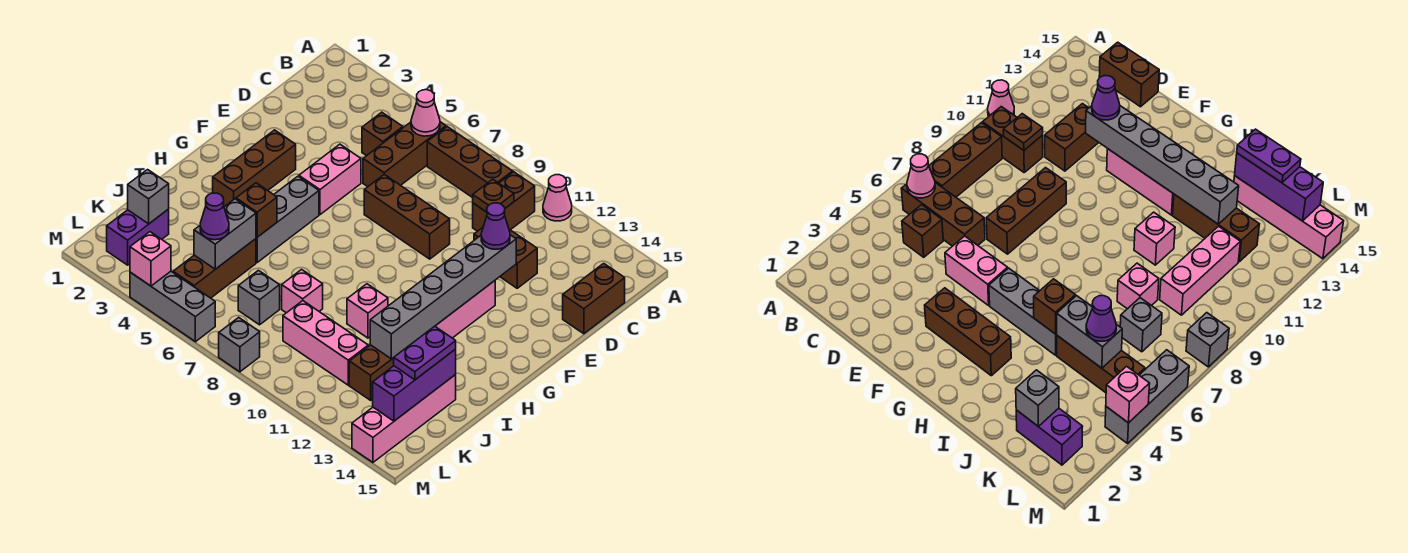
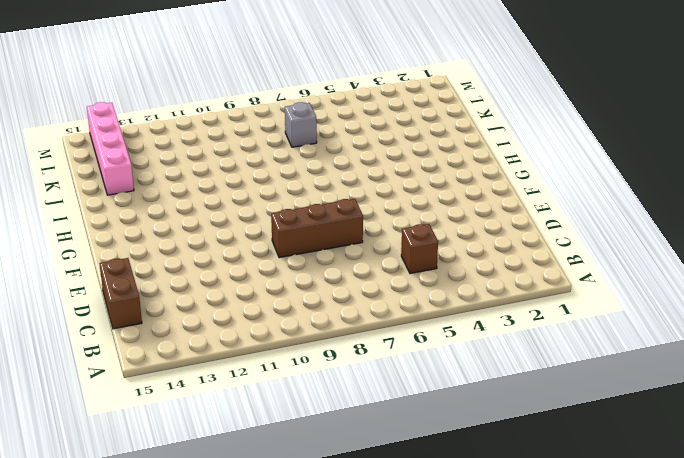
none -> pink 1x1 cone [543,175,572,221]
none -> brown 1x3 brick [363,122,446,187]
none -> brown 1x3 brick [427,127,513,198]
none -> brown 1x2 brick [473,172,535,231]

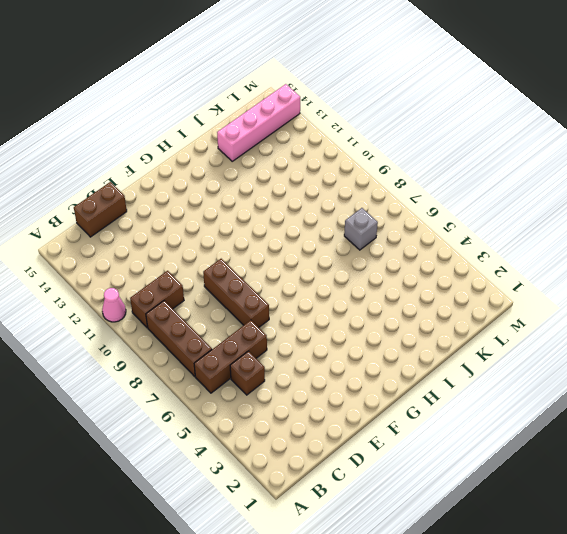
none -> brown 1x2 brick [474,227,537,288]
none -> pink 1x2 brick [299,144,361,215]
none -> brown 1x3 brick [213,130,296,207]
none -> pink 1x3 brick [435,281,495,338]

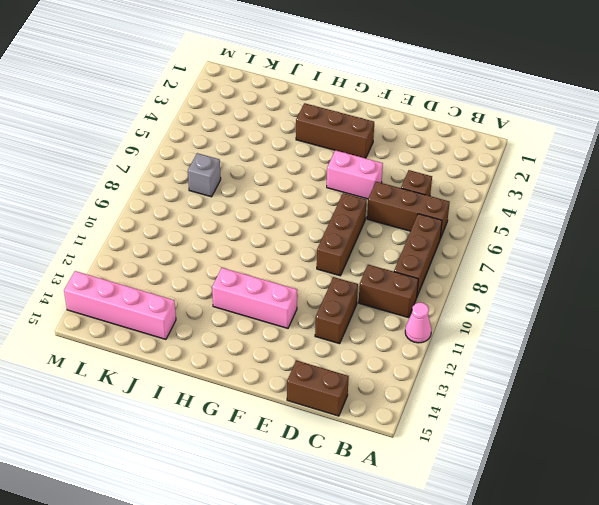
none -> grey 1x3 brick [256,176,319,262]
none -> pink 1x1 brick [347,284,388,338]
none -> brown 1x3 brick [349,345,394,400]
none -> brown 1x3 brick [173,239,256,298]

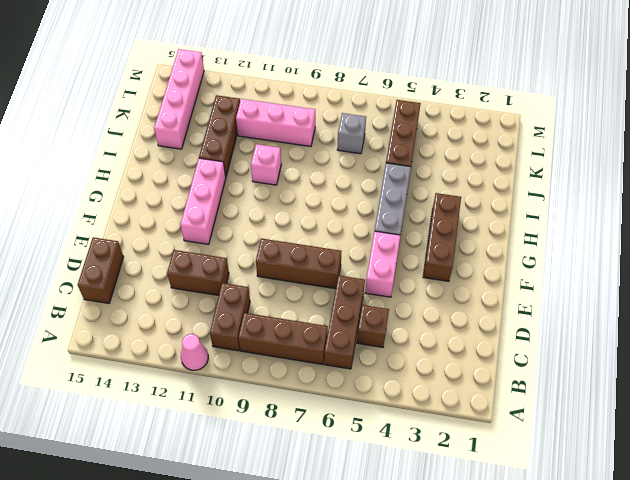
none -> pink 1x1 brick [282,270,323,313]
none -> purple 1x2 brick [107,209,169,265]
none -> grey 1x3 brick [130,271,215,342]
none -> grey 1x1 brick [219,317,260,372]

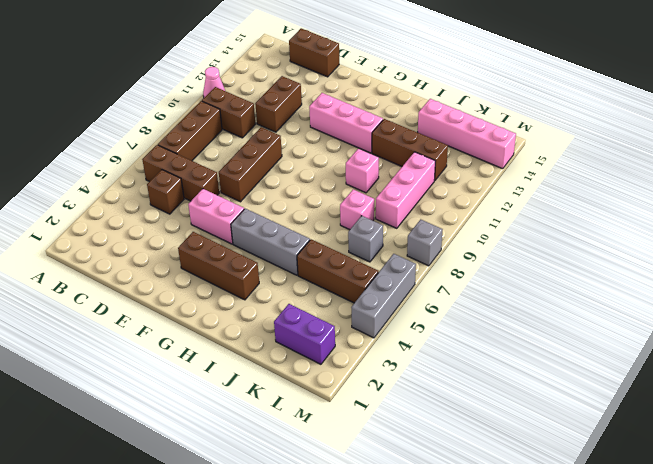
none -> pink 1x1 cone [411,90,440,136]
none -> brown 1x1 plate [473,179,514,212]
none -> grey 1x6 brick [370,235,516,359]
none -> brown 1x1 brick [236,183,277,237]

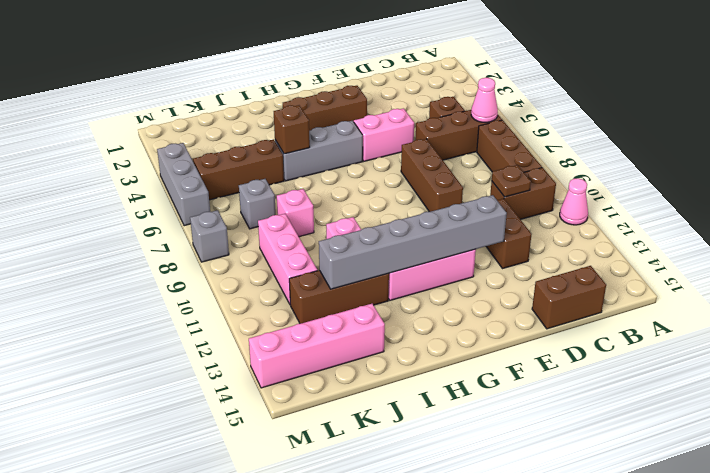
none -> purple 1x2 brick [107,209,169,265]
none -> grey 1x2 brick [194,199,256,269]
none -> purple 1x3 brick [373,349,456,421]
none -> grey 1x1 brick [128,170,169,224]

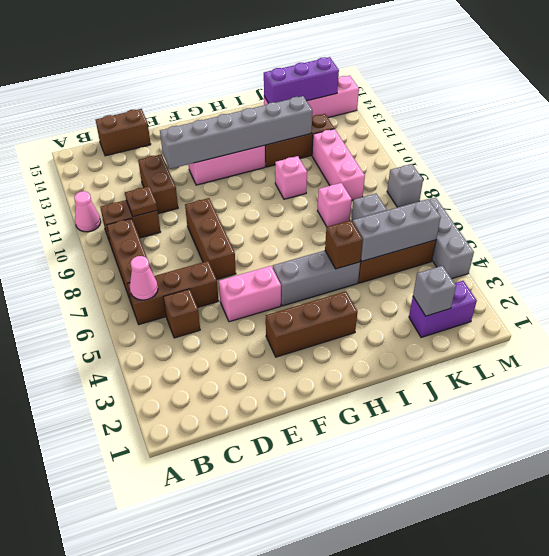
grey 1x3 brick [353,199,441,261] -> grey 1x2 brick [194,199,256,269]
none -> pink 1x1 brick [130,232,171,286]
none -> purple 1x1 cone [481,203,510,249]
none -> purple 1x2 plate [394,326,456,380]
none -> purple 1x1 cone [200,193,229,240]

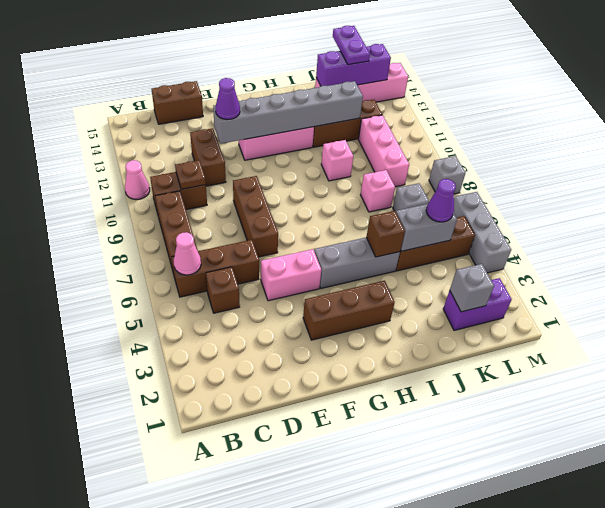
purple 1x2 plate [333,26,370,65] -> purple 1x2 plate turned to [394,326,456,380]
none -> pink 1x1 brick [130,232,171,286]

